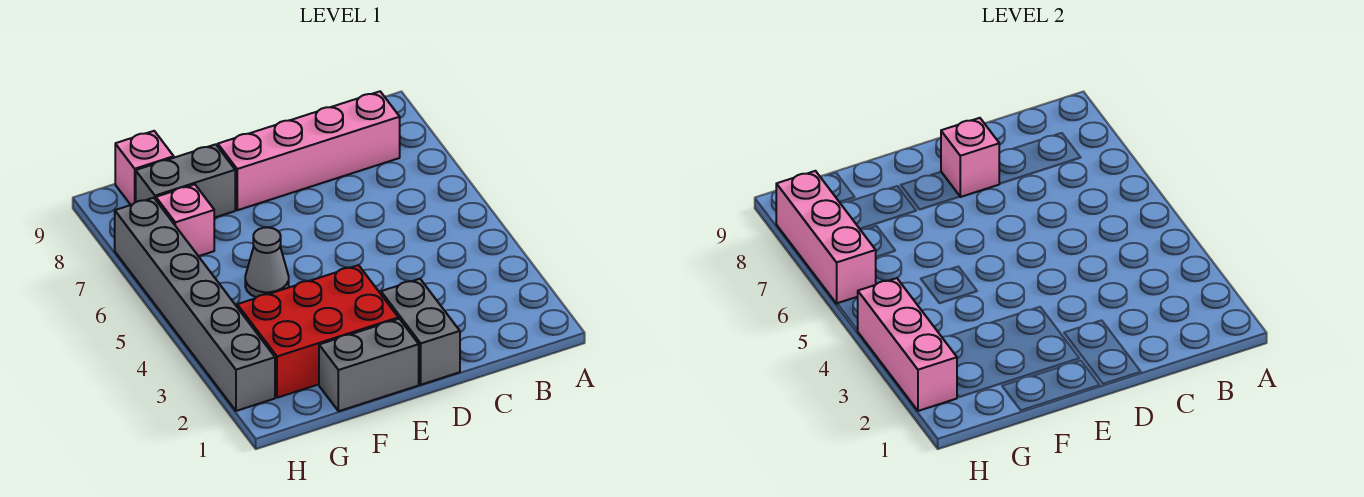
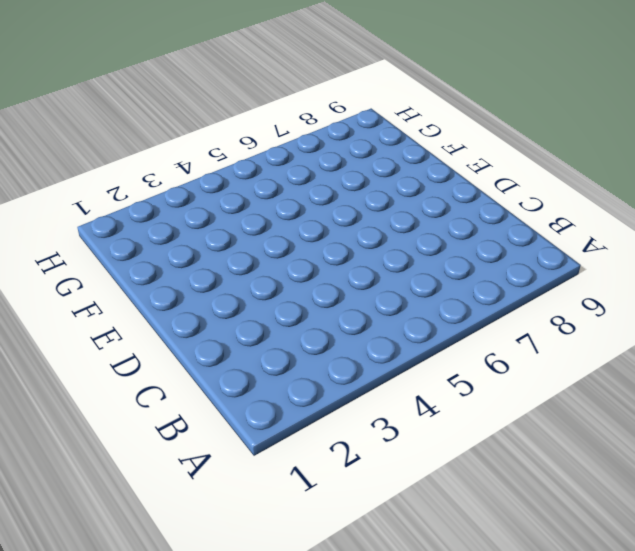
none -> pink 1x4 brick [218,91,400,210]
none -> grey 1x2 brick [381,279,460,385]
none -> grey 1x2 brick [319,319,419,411]

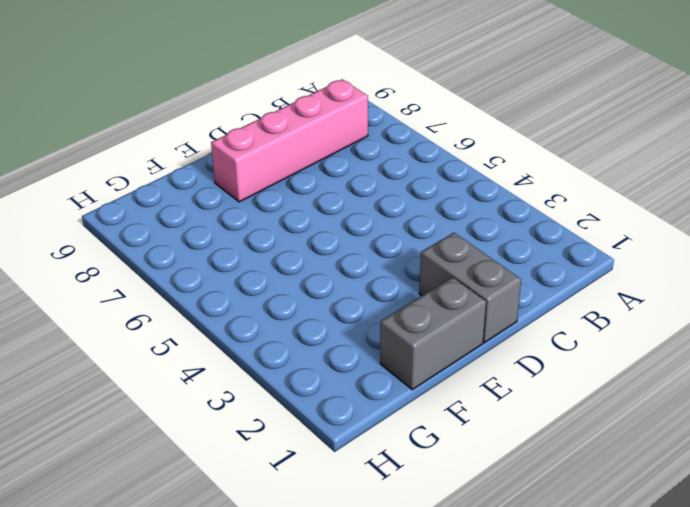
none -> red 2x3 brick [237,265,398,398]
none -> grey 1x1 cone [245,227,289,297]
none -> grey 1x2 brick [136,144,235,218]

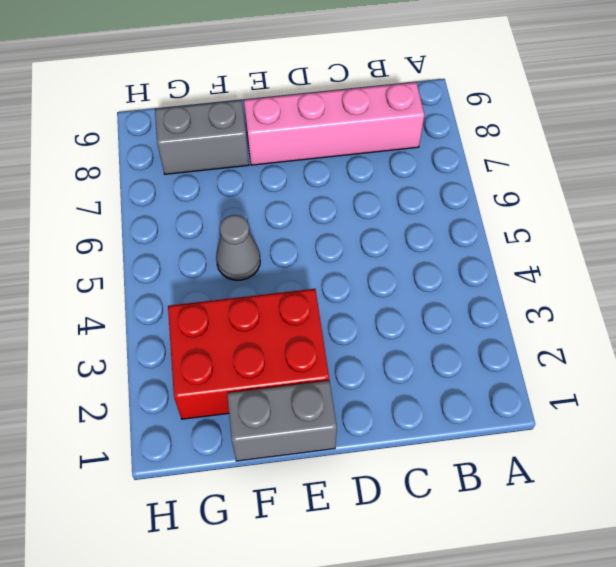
none -> grey 1x2 brick [381,279,460,385]
none -> pink 1x1 brick [156,185,214,256]
none -> pink 1x1 brick [115,131,174,205]

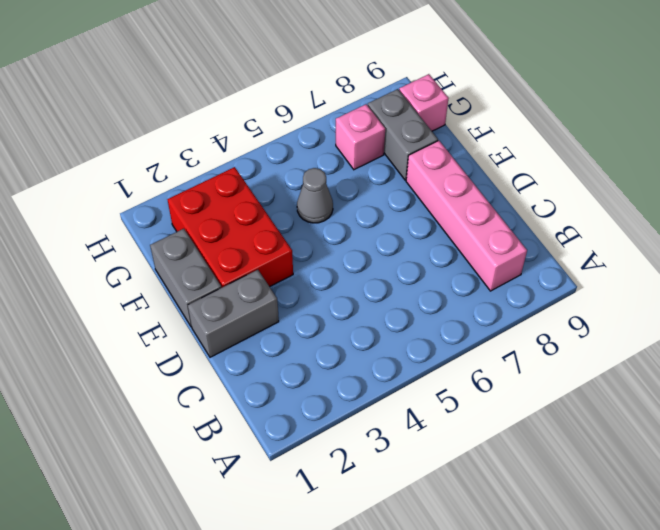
none -> grey 1x6 brick [115,198,275,411]
none -> pink 1x1 brick [941,118,999,197]
none -> pink 1x3 brick [858,278,957,411]

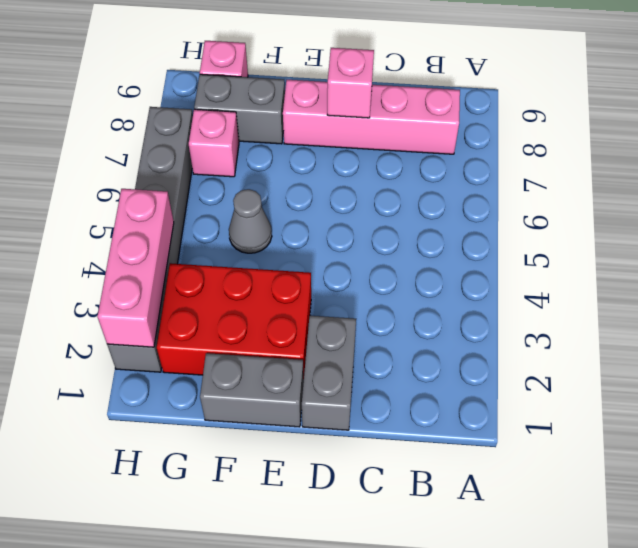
none -> pink 1x3 brick [776,171,876,304]

